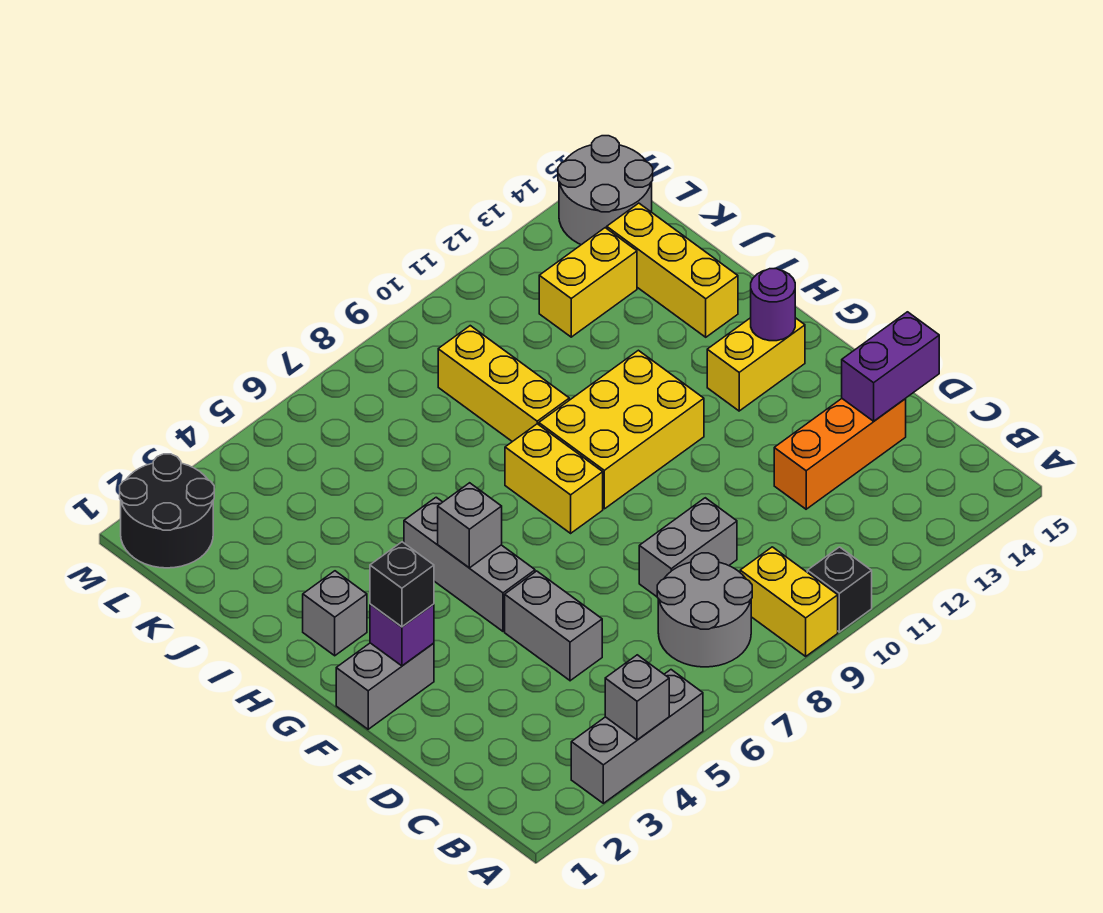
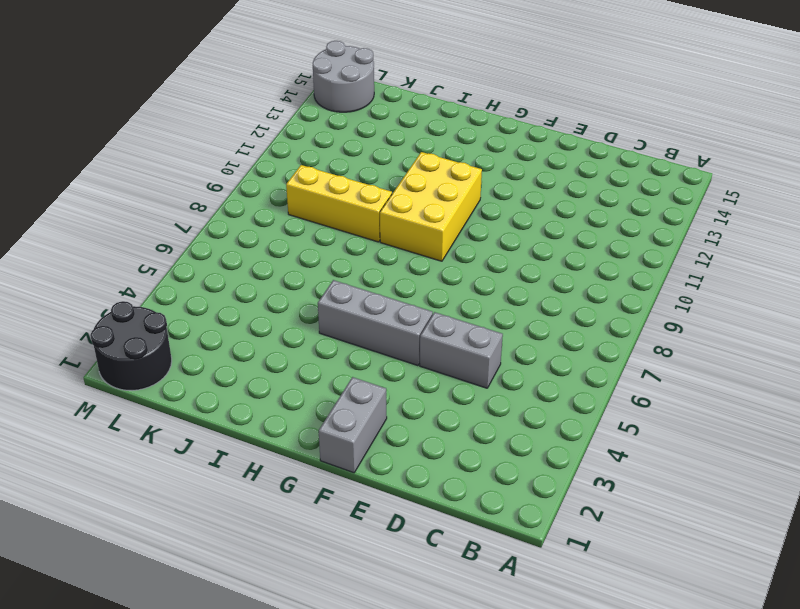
none -> grey 1x3 brick [571,670,703,803]
none -> yellow 1x2 brick [740,547,838,656]
none -> black 1x1 brick [807,547,872,632]

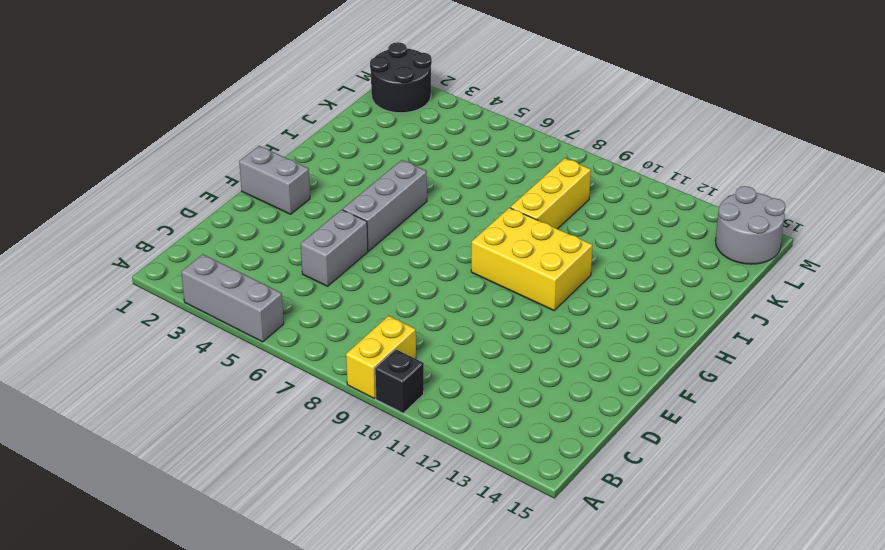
none -> grey 2x2 round brick [657,553,752,667]
none -> grey 1x2 brick [639,498,737,597]
none -> orange 1x3 brick [774,399,906,509]

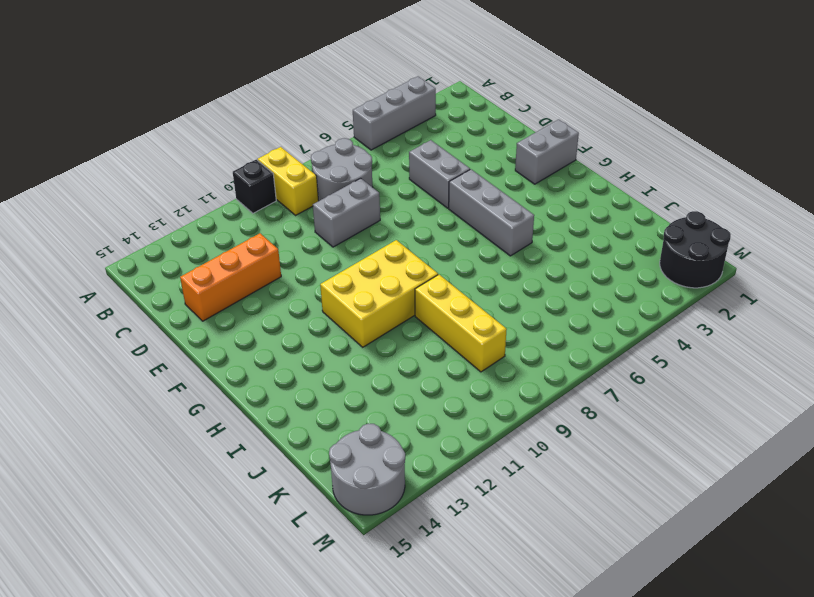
none -> yellow 1x2 brick [505,424,603,533]
none -> yellow 1x2 brick [707,318,805,411]
none -> grey 1x1 brick [303,571,367,656]

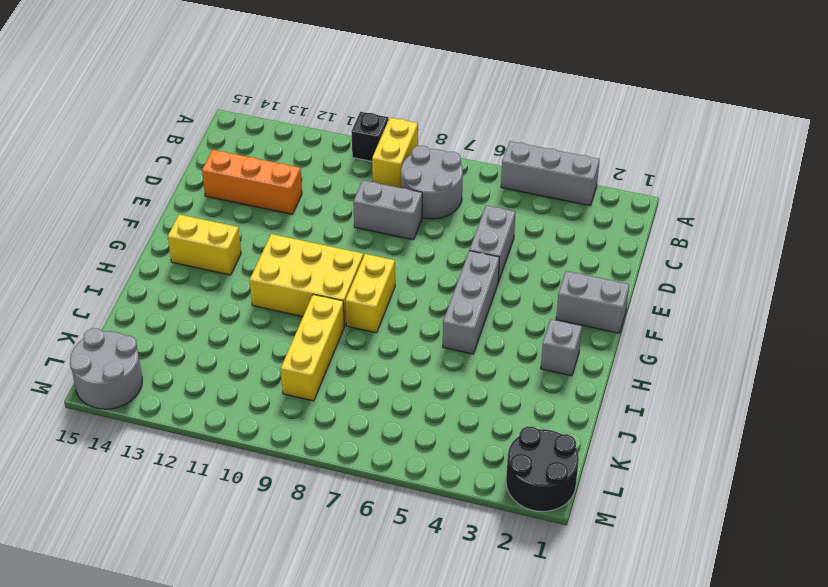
none -> yellow 1x3 brick [607,203,738,337]
none -> yellow 1x2 brick [539,228,637,337]
none -> grey 1x1 brick [605,655,669,740]

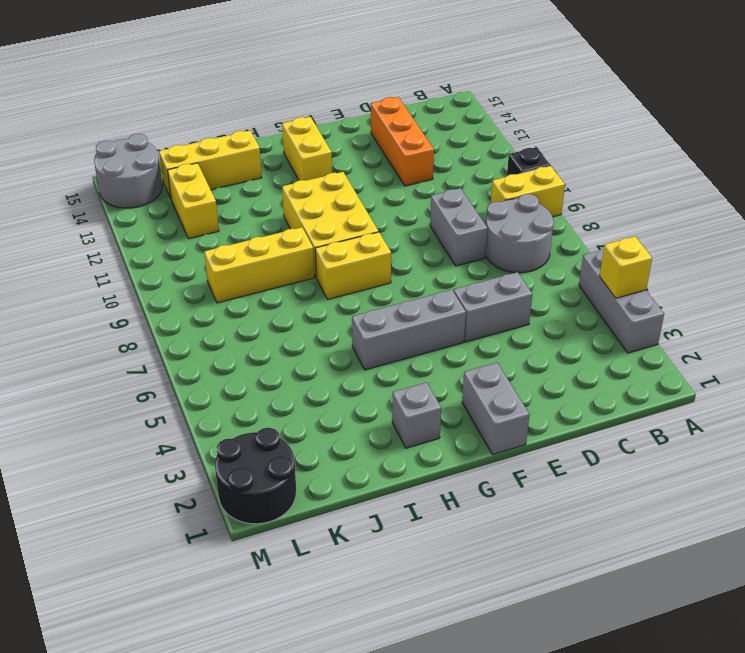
yellow 1x1 brick [600,237,652,298] -> grey 1x1 brick [605,655,669,740]
none -> purple 1x2 brick [842,312,939,421]
none -> purple 1x1 brick [370,604,434,666]
none -> grey 1x1 brick [438,483,502,568]

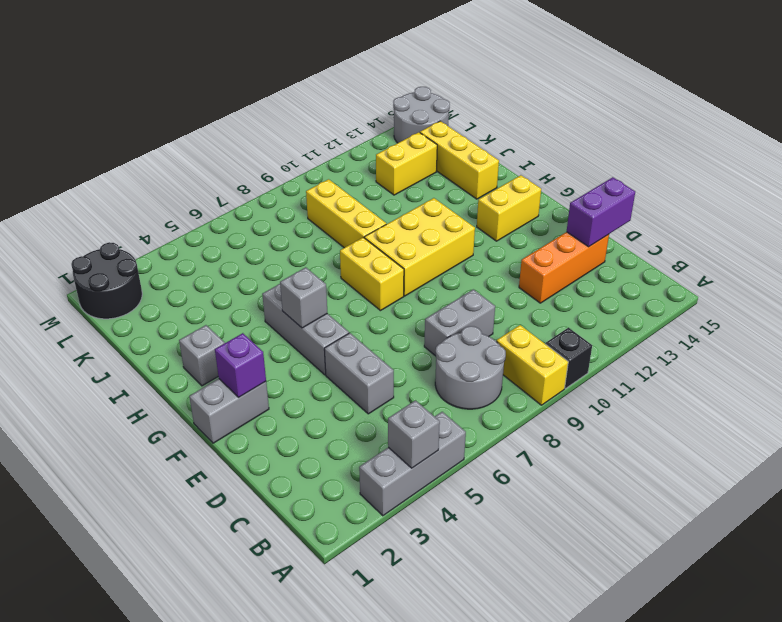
none -> purple 1x1 round brick [751,269,795,341]
none -> black 1x1 brick [370,542,434,627]

